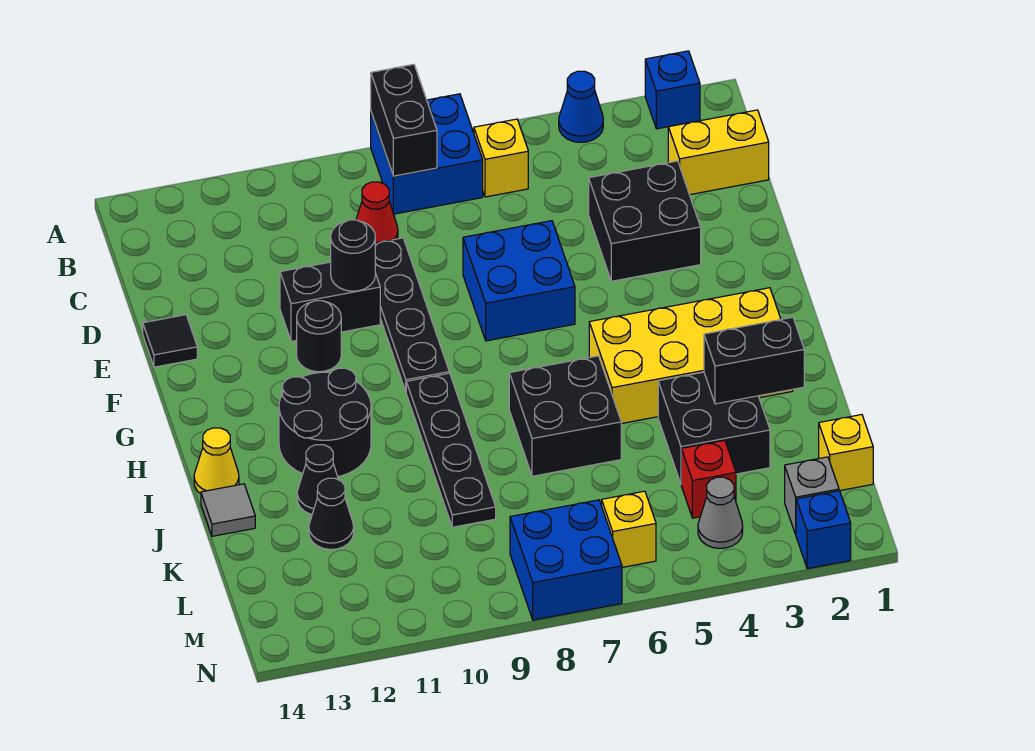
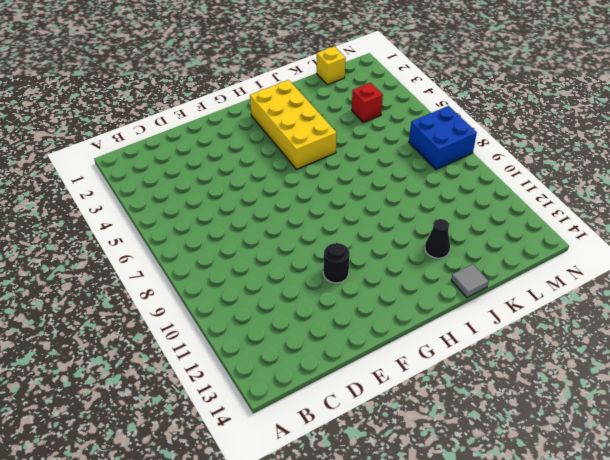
none -> blue 1x1 brick [645,51,700,129]
none -> blue 1x1 cone [559,71,603,142]
none -> blue 2x2 brick [371,94,483,214]
none -> yellow 1x1 brick [474,119,528,197]

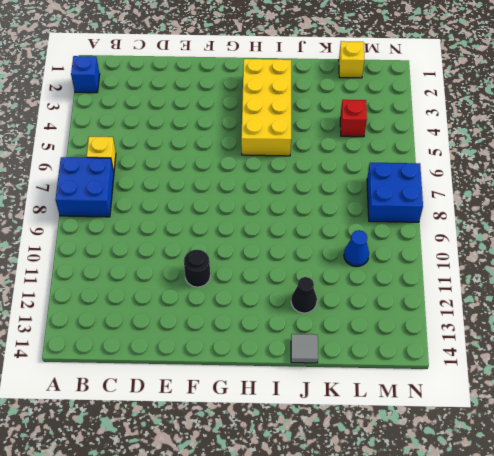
blue 1x1 cone [344,230,369,267] -> blue 1x1 cone moved to [559,71,603,142]
none -> yellow 1x2 brick [668,110,769,195]
none -> red 1x1 cone [356,182,398,243]
none -> black 2x2 brick [589,161,701,281]
none -> black 1x4 plate [375,238,449,391]

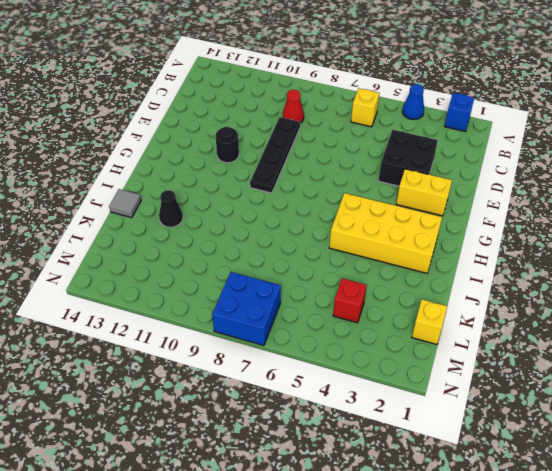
yellow 1x2 brick [396,169,452,216] -> yellow 1x2 brick moved to [668,110,769,195]
none -> blue 2x2 brick [371,94,483,214]
none -> blue 2x2 brick [463,221,575,341]
none -> black 1x2 brick [280,262,380,341]
none -> black 1x1 tile [143,315,197,367]

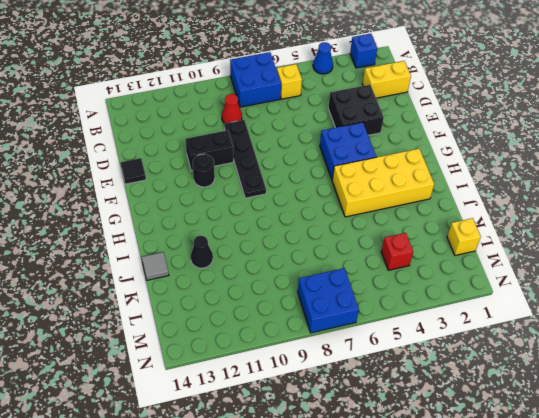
blue 2x2 brick [320,122,376,179] -> blue 2x2 brick moved to [463,221,575,341]
none -> black 1x4 plate [406,373,496,527]
none -> black 2x2 round brick [279,368,371,477]
none -> black 2x2 brick [509,356,621,476]
none -> yellow 1x1 cone [194,428,239,494]

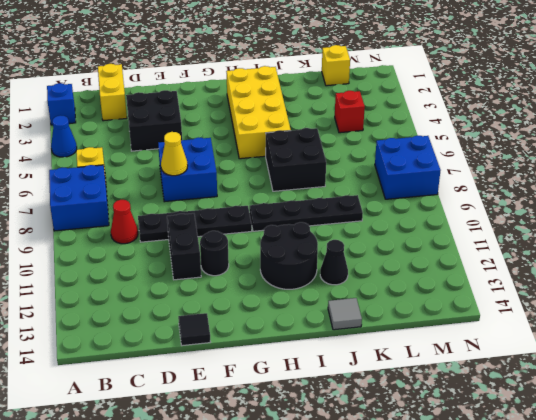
yellow 1x1 cone [161,132,188,176] -> yellow 1x1 cone moved to [194,428,239,494]
none -> black 2x2 brick [658,372,770,483]
none -> black 1x1 cone [309,478,354,549]
none -> grey 1x1 brick [785,457,839,534]
none -> grey 1x1 cone [698,477,743,548]

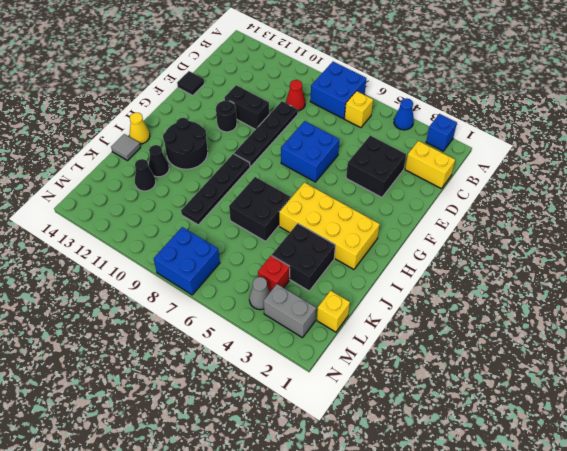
grey 1x2 brick [264,284,316,338] -> grey 1x1 brick [785,457,839,534]
none -> yellow 1x1 brick [602,491,656,567]
none -> blue 1x1 brick [796,491,851,569]
none -> black 1x2 brick [371,64,437,176]
none -> black 1x1 round brick [331,220,375,291]

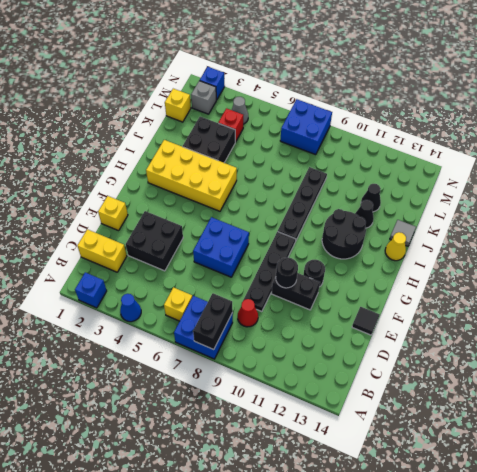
yellow 1x1 brick [98,196,128,231] -> yellow 1x1 brick moved to [602,491,656,567]
none -> black 2x2 brick [509,356,621,476]
none -> black 1x2 brick [704,317,804,404]

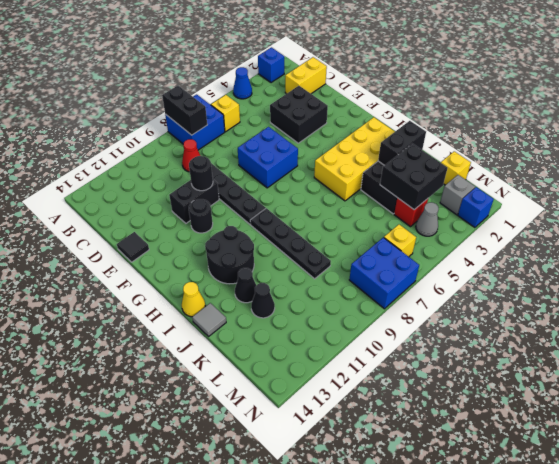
black 2x2 brick [380,144,447,210] -> black 2x2 brick moved to [509,356,621,476]

